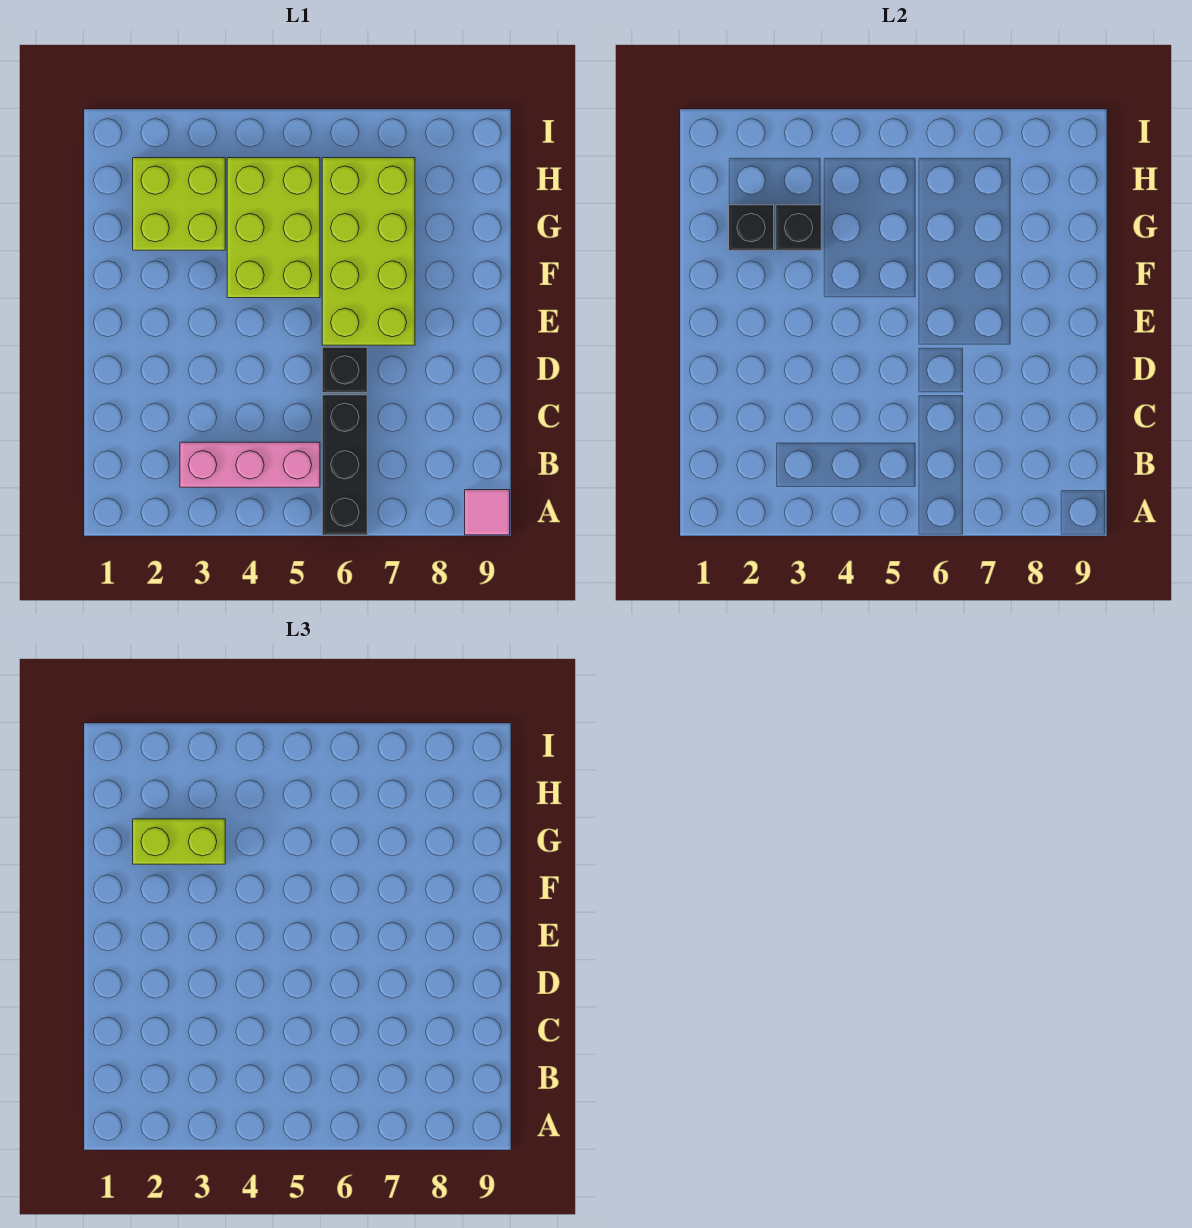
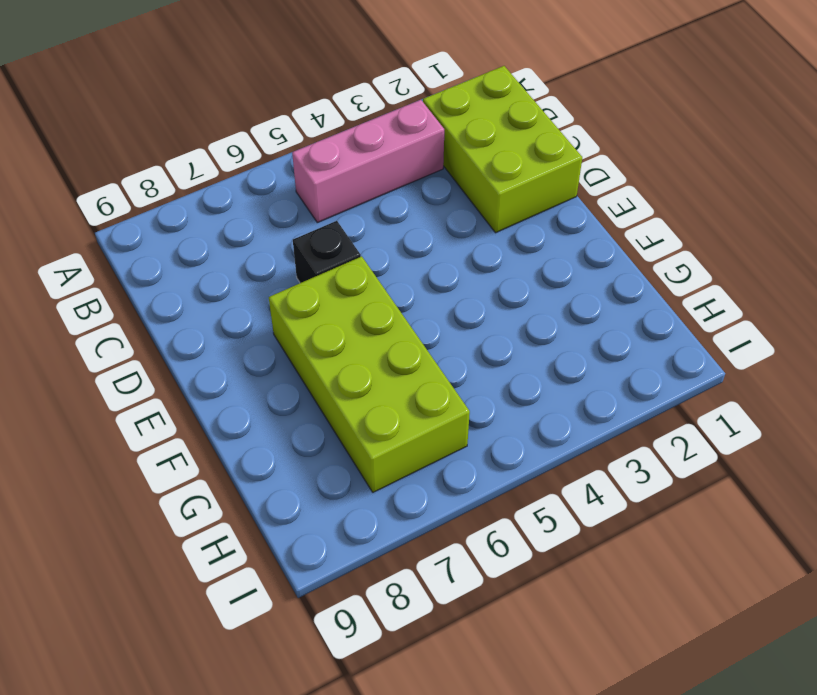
lime 2x3 brick [423,66,582,233] -> lime 2x3 brick moved to [227,158,320,298]
none -> black 1x3 brick [322,395,367,535]
none -> pink 1x1 tile [465,490,510,535]

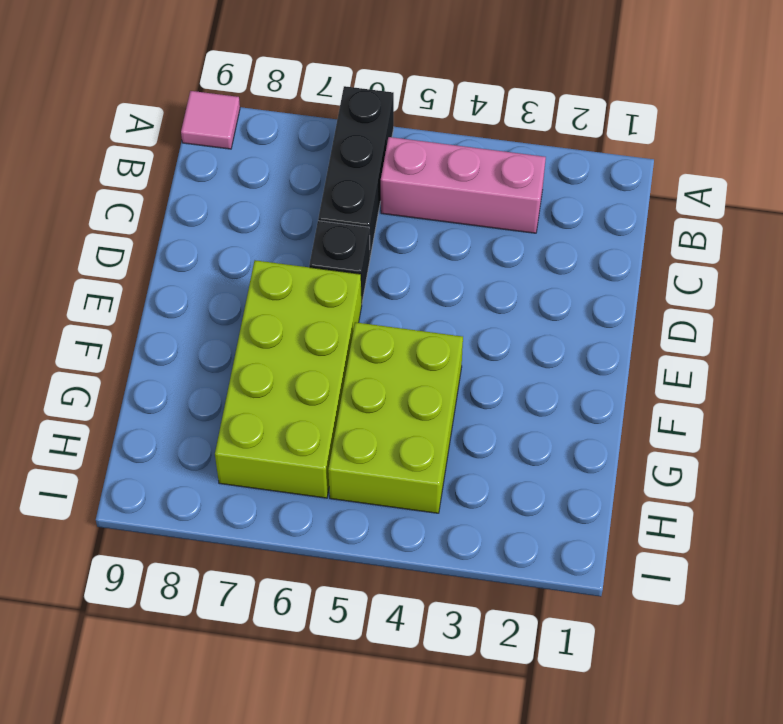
none -> lime 2x2 brick [133,158,225,250]
none -> black 1x1 brick [729,205,774,250]

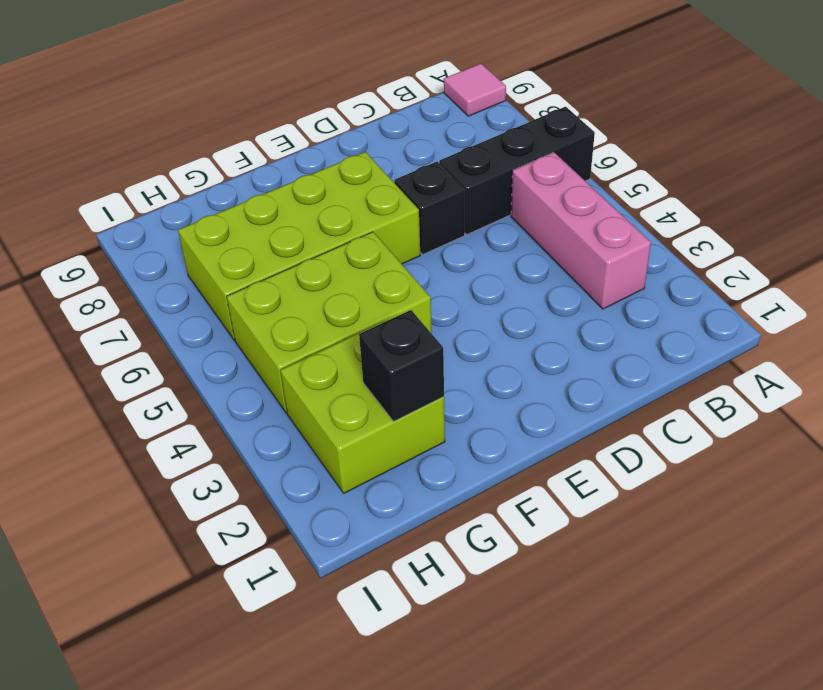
none -> black 1x1 brick [776,205,821,250]
none -> lime 1x2 brick [133,819,225,864]

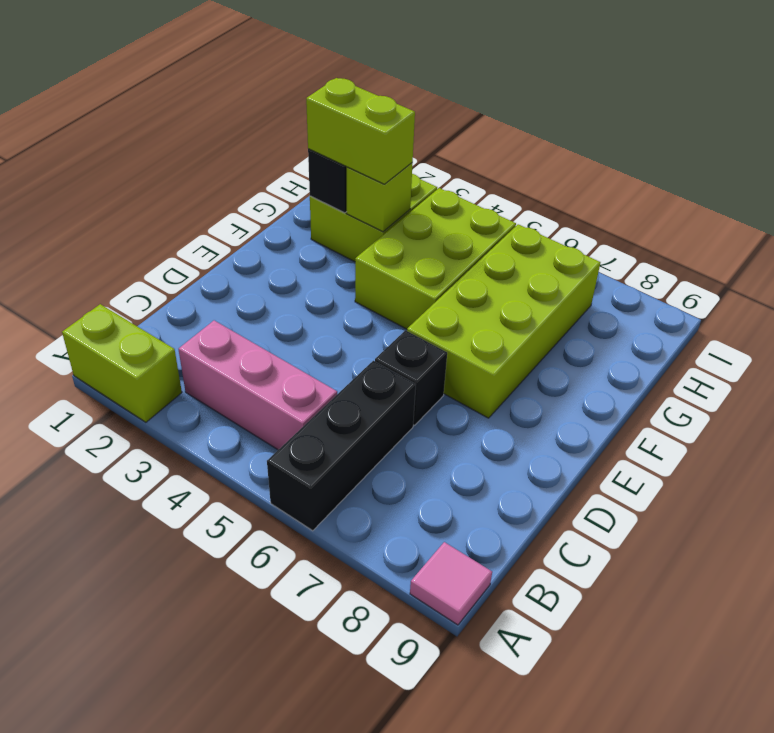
lime 1x2 brick [62,304,182,422] -> none
lime 1x1 brick [347,163,412,232] -> black 1x1 brick [776,205,821,250]

